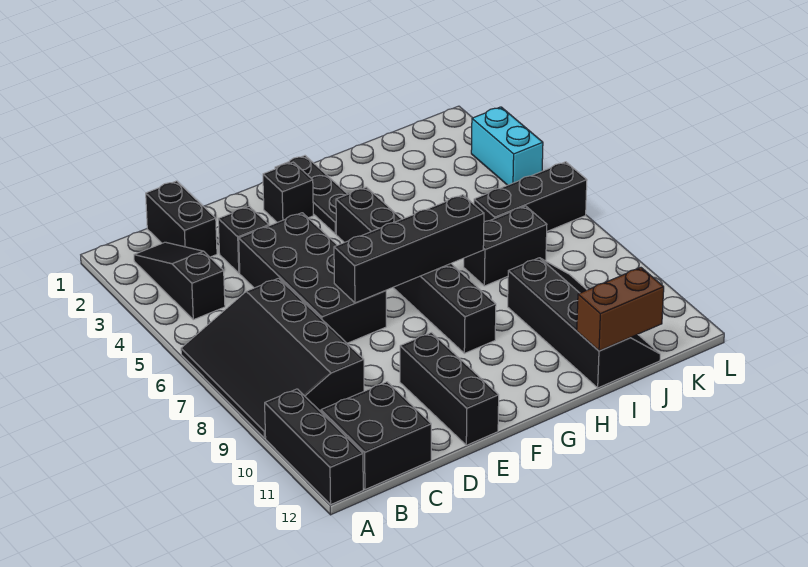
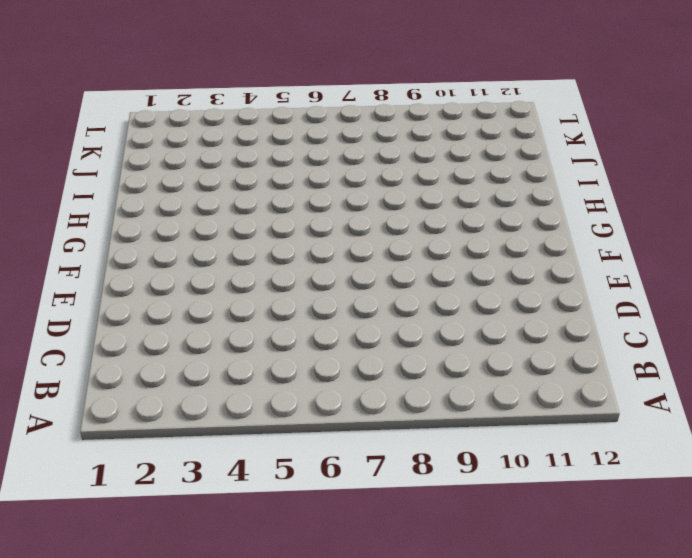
none -> black 3x4 slope [181,278,364,438]
none -> black 1x3 brick [265,389,363,504]
none -> black 1x3 slope [134,242,225,320]

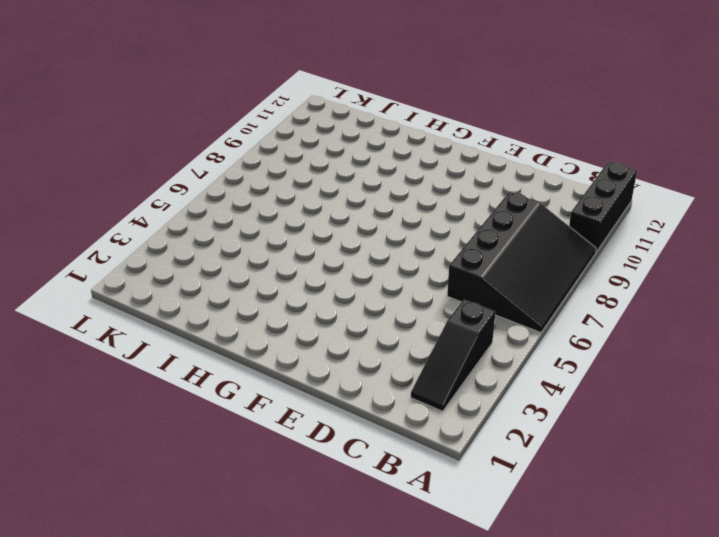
none -> black 2x2 brick [321,382,431,490]
none -> black 1x2 brick [146,181,217,257]
none -> black 1x1 brick [218,206,269,273]

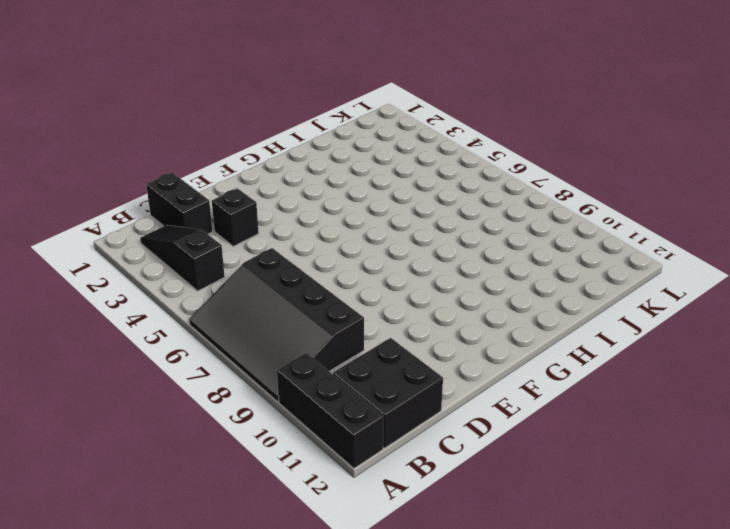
none -> black 2x4 brick [239,213,386,343]
none -> black 1x3 brick [400,333,499,445]
none -> black 1x1 brick [263,162,313,222]

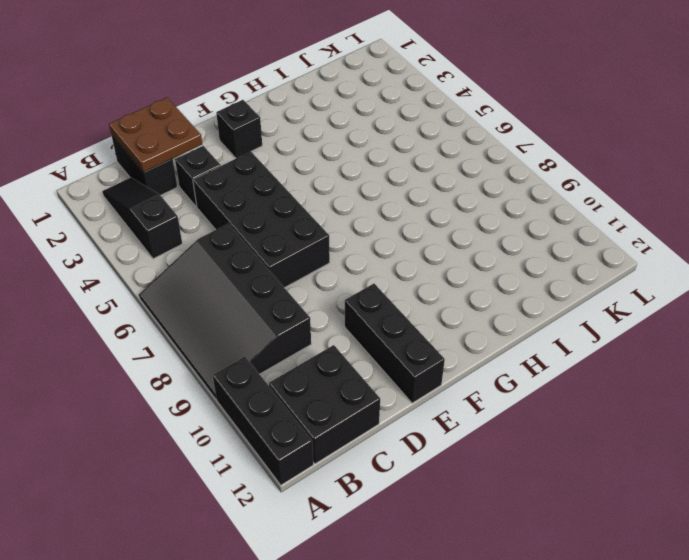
brown 2x2 plate [109,98,202,172] -> none
none -> black 1x3 plate [275,156,348,234]
none -> black 1x6 brick [336,187,496,353]
none -> black 1x2 brick [464,206,547,286]

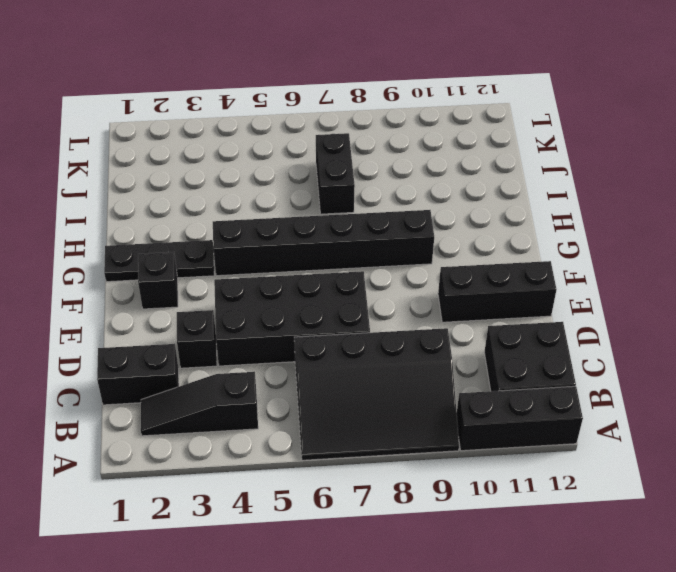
none -> black 2x4 slope [508,258,660,388]
none -> black 1x3 brick [474,162,587,231]
none -> cyan 1x2 brick [471,107,543,185]

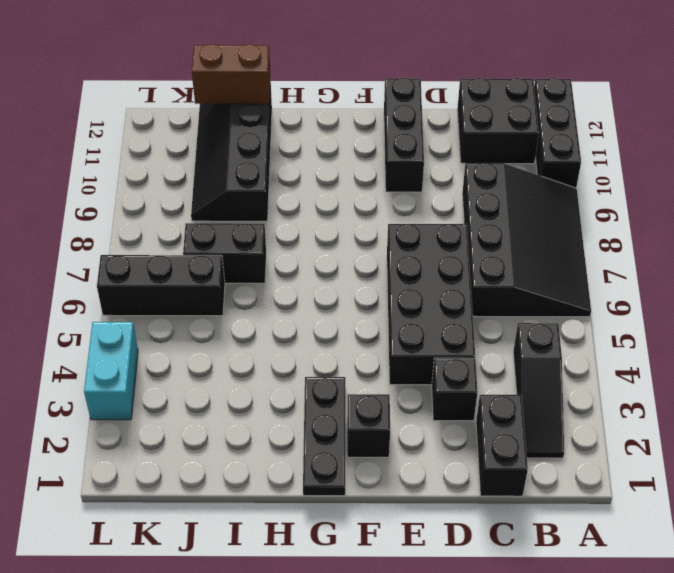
none -> black 1x6 brick [336,187,496,353]
none -> black 1x4 brick [334,195,484,303]

